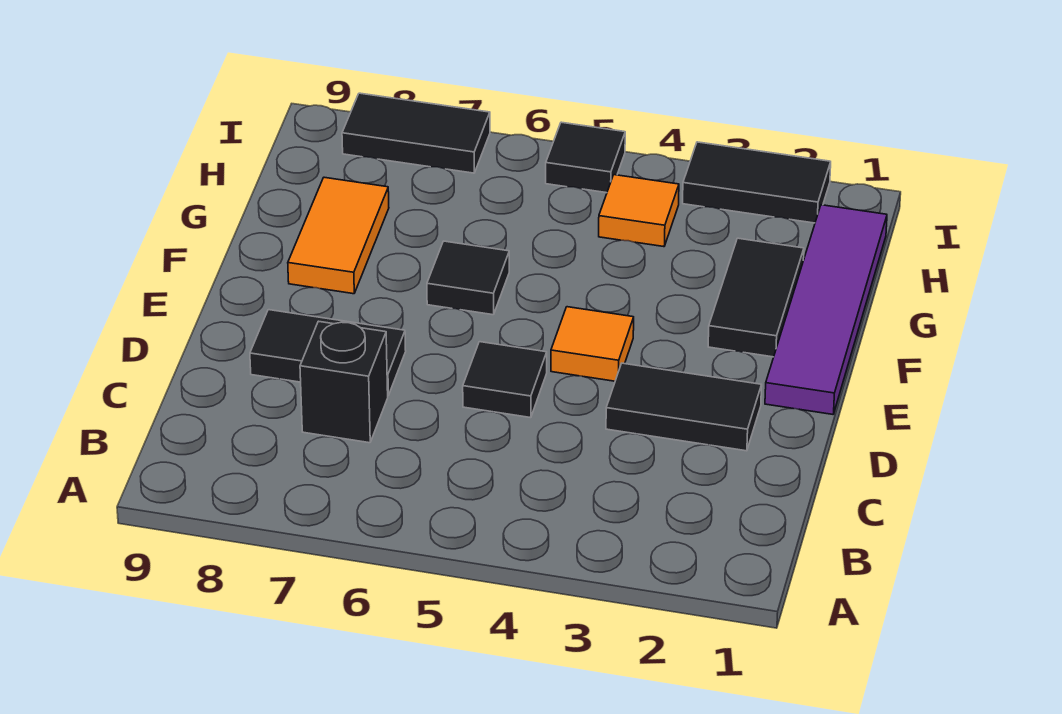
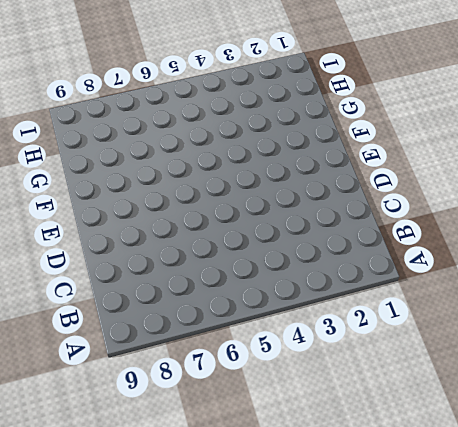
none -> black 1x1 brick [300,321,388,443]
none -> black 1x2 tile [606,363,762,451]
none -> black 1x1 tile [463,342,547,418]

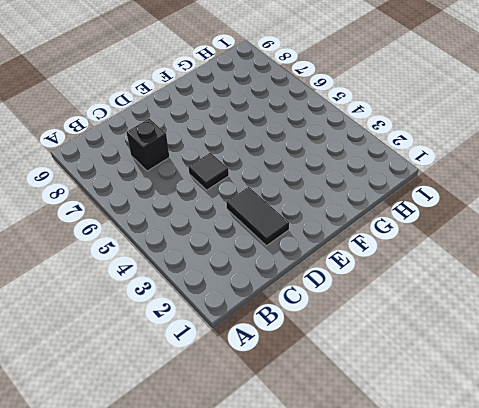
none -> black 1x2 tile [250,310,406,395]
none -> purple 1x4 tile [765,205,887,414]
none -> orange 1x1 tile [551,307,634,381]

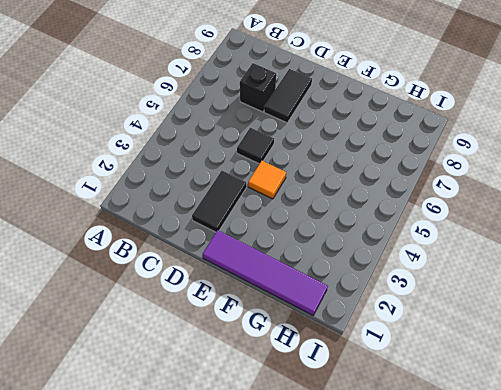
none -> black 1x2 tile [708,238,804,357]
none -> black 1x1 tile [427,241,509,315]
none -> orange 1x2 tile [288,177,389,294]

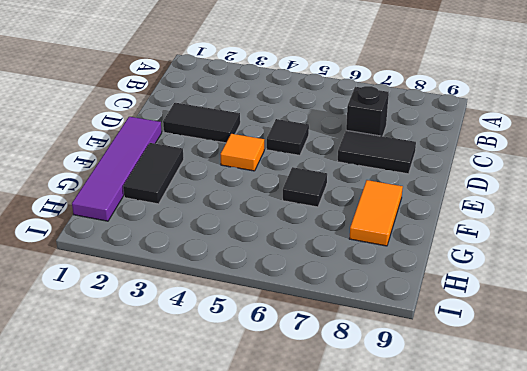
none -> orange 1x1 tile [599,175,679,247]
none -> black 1x2 tile [683,142,831,223]
none -> black 1x1 tile [546,122,625,193]

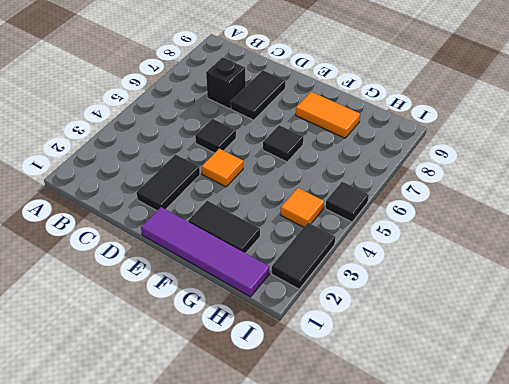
none -> black 1x2 tile [342,93,490,173]

